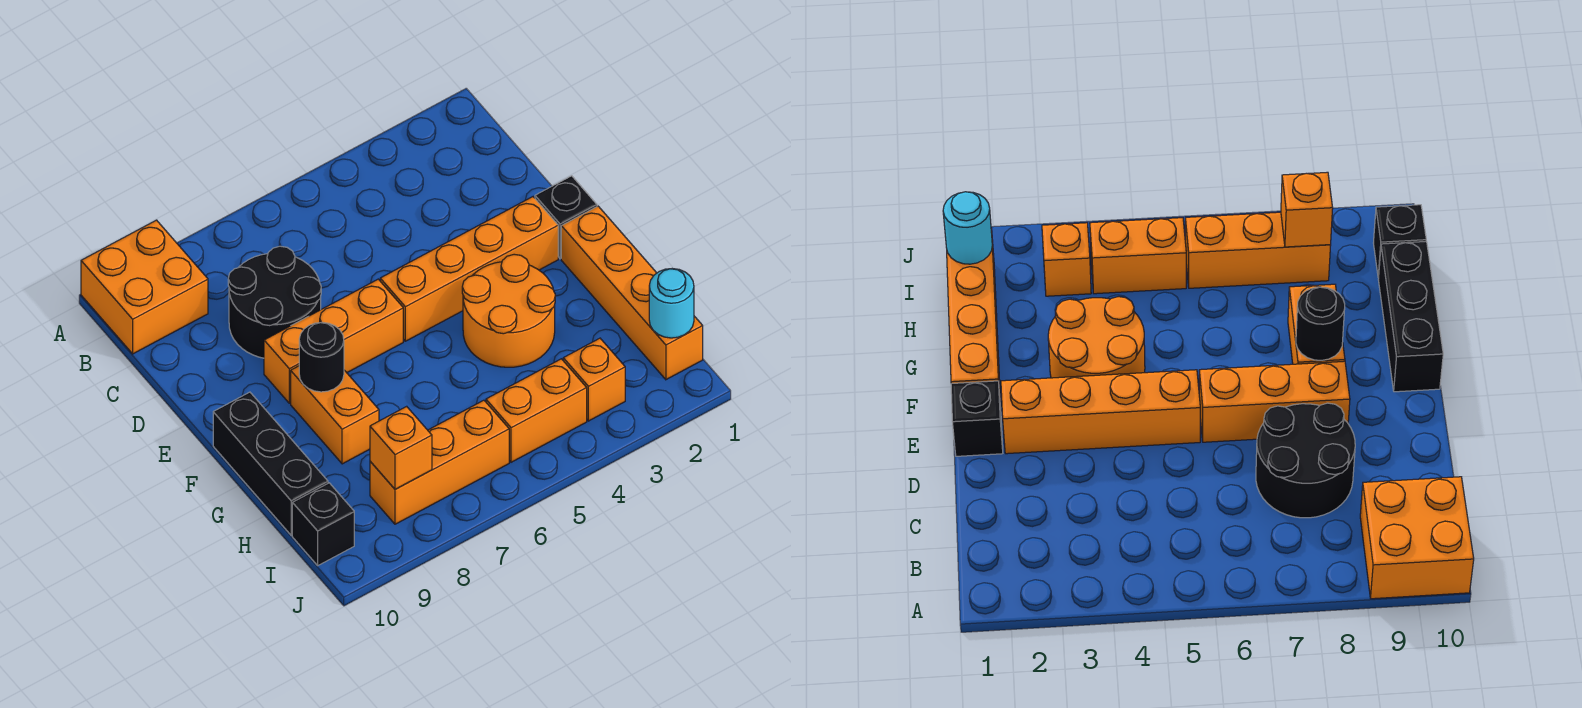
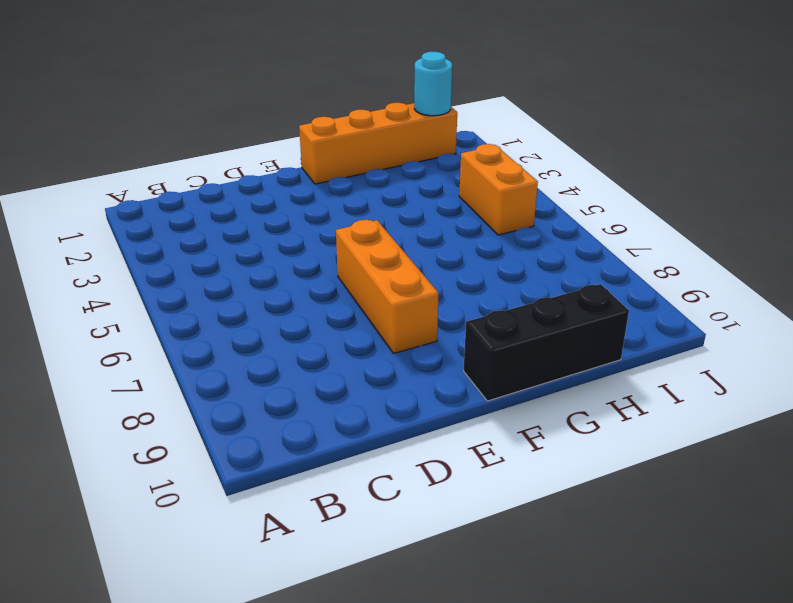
none -> orange 2x2 brick [81,220,208,354]
none -> black 2x2 round brick [228,246,321,358]
none -> black 1x1 brick [535,176,597,259]

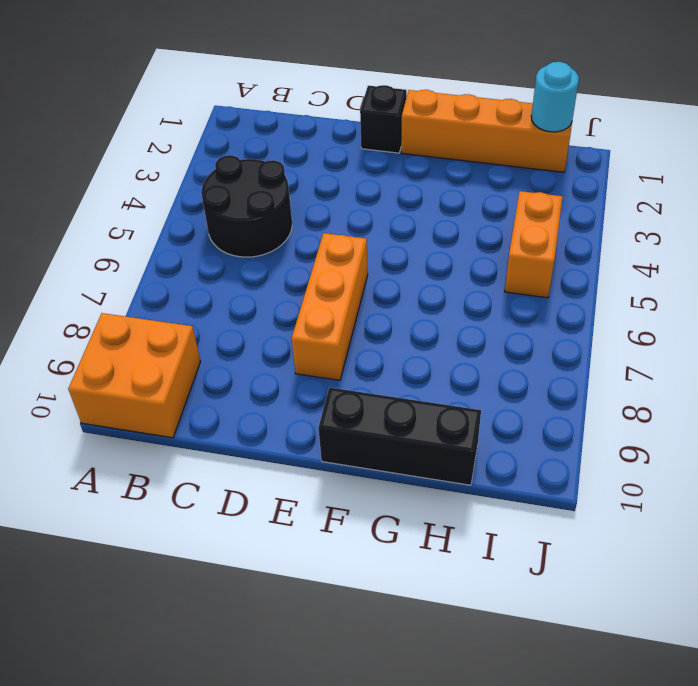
black 2x2 round brick [201,155,292,257] -> black 2x2 round brick moved to [228,246,321,358]
none -> orange 1x4 brick [380,197,558,341]
none -> orange 2x2 round brick [462,254,555,367]
none -> orange 1x2 brick [291,366,379,464]

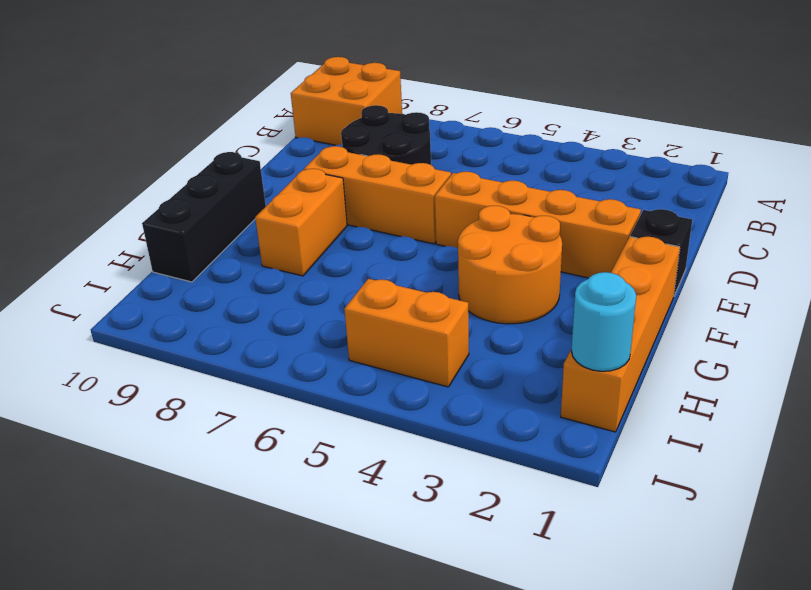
none -> orange 1x1 brick [563,338,625,421]
none -> orange 1x3 brick [370,400,509,524]
none -> black 1x1 brick [292,483,354,565]

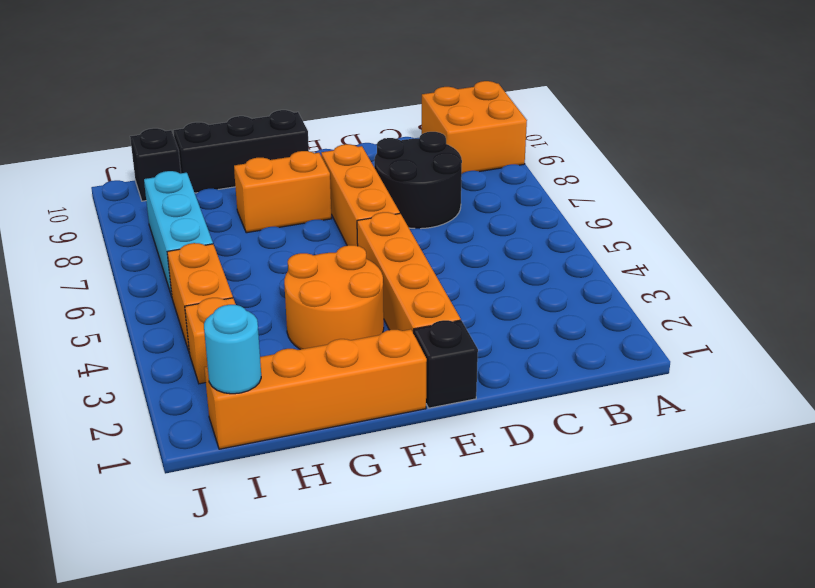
cyan 1x3 brick [144,171,213,296] -> orange 1x3 brick [370,400,509,524]
none -> black 1x1 round brick [299,322,344,392]
none -> orange 1x1 brick [370,406,432,489]

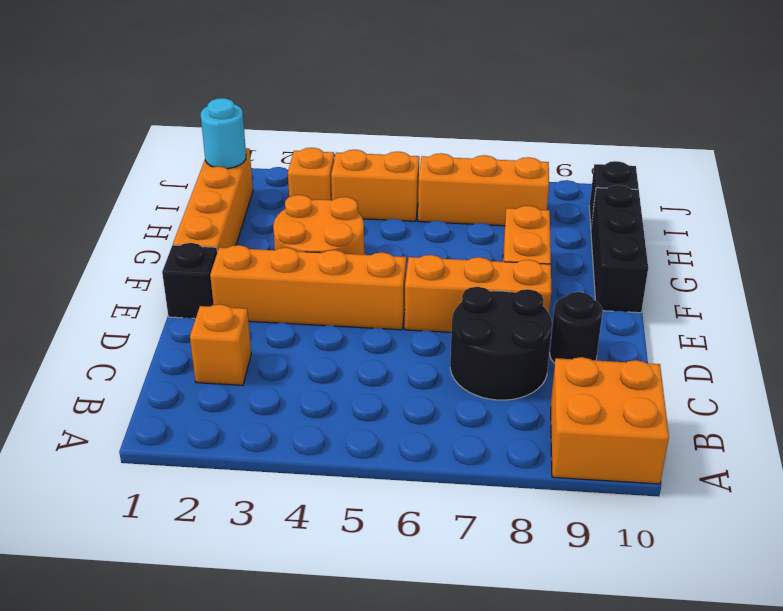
orange 1x1 brick [190,304,251,385] -> orange 1x1 brick moved to [370,406,432,489]
black 1x1 round brick [550,292,603,363] -> black 1x1 round brick moved to [299,322,344,392]

